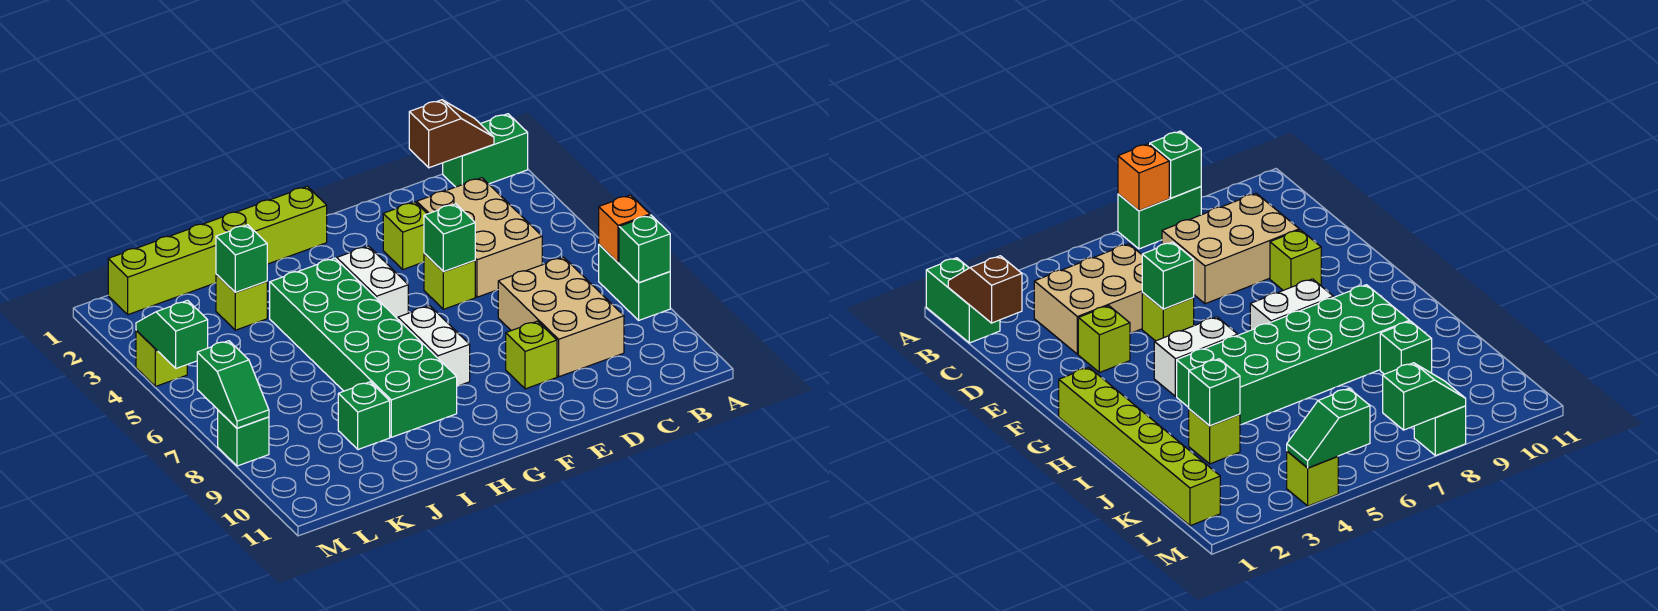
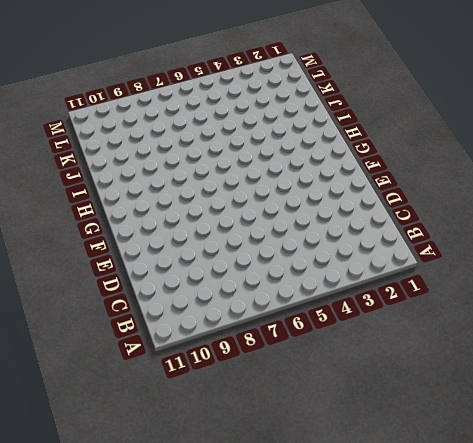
none -> green 1x2 brick [443,114,528,187]
none -> green 1x2 brick [599,245,670,320]
none -> tan 2x3 brick [417,178,542,297]

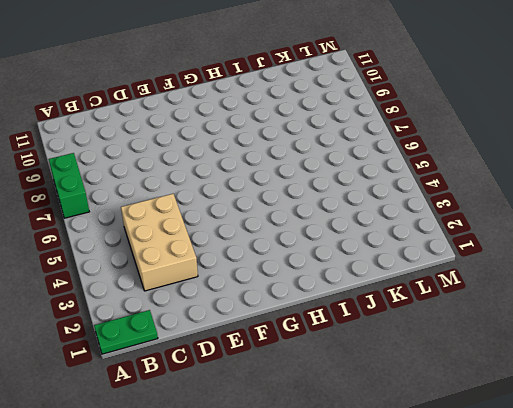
green 1x2 plate [94,310,158,354] -> green 1x2 brick [443,114,528,187]
none -> tan 2x3 brick [498,257,624,377]
none -> lime 1x1 brick [383,202,427,269]
none -> lime 1x1 brick [424,253,475,309]

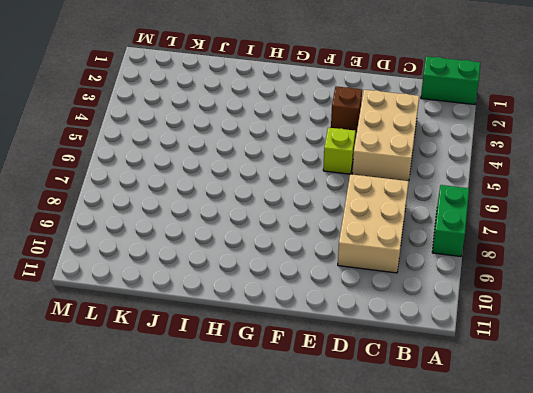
brown 1x1 brick [331,86,362,132] -> lime 1x1 brick [383,202,427,269]
none -> lime 1x1 brick [506,321,557,389]
none -> lime 1x6 brick [108,186,327,315]
none -> white 1x2 brick [337,246,408,319]

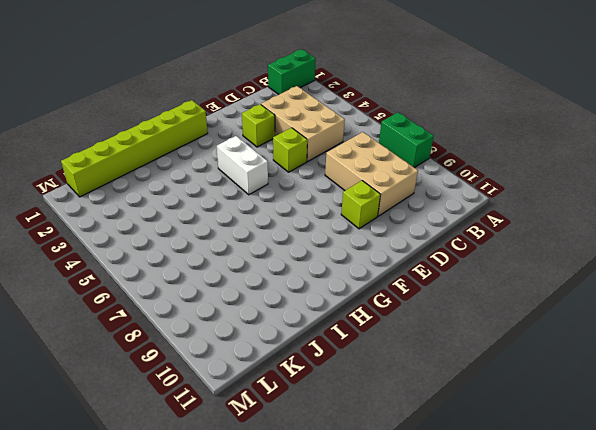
none -> white 1x2 brick [398,306,470,386]
none -> green 2x6 brick [270,258,457,437]
none -> lime 1x1 brick [216,274,267,330]

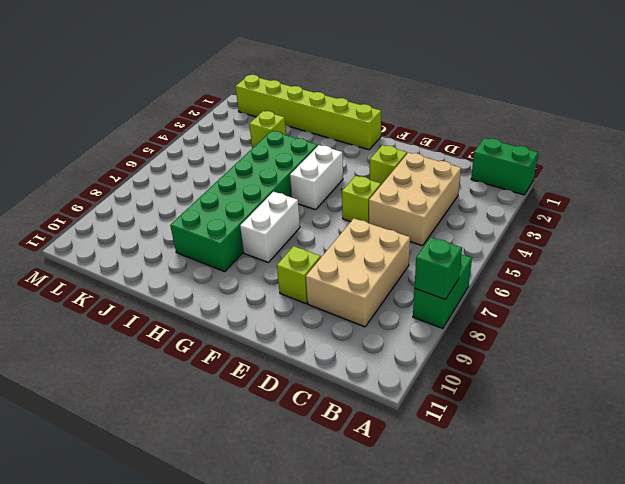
none -> green 1x1 brick [338,382,390,449]
none -> lime 1x1 brick [136,331,187,386]
none -> green 1x1 brick [218,410,269,466]

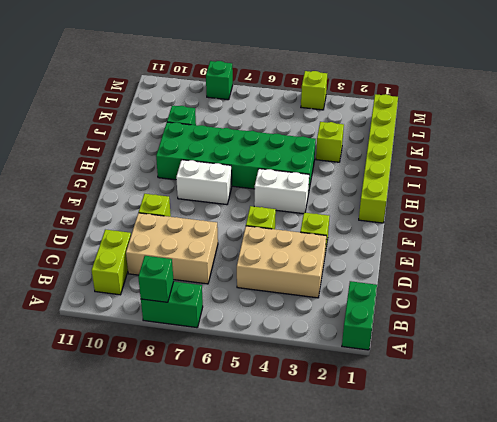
lime 1x2 brick [92,230,131,295] -> none
none -> orange 1x1 brick [599,195,650,263]
none -> brown 1x2 slope [409,100,494,168]
none -> green 1x1 brick [424,204,475,272]

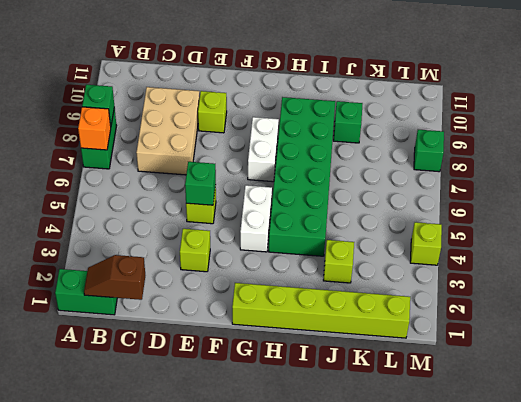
none -> tan 2x3 brick [417,178,542,297]
none -> green 1x1 brick [216,225,267,292]
none -> green 1x2 slope [136,300,208,368]

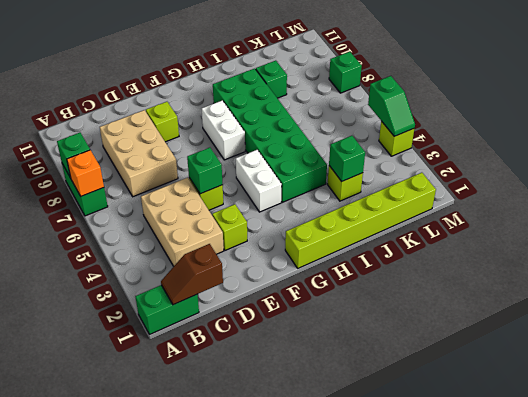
none -> green 1x2 slope [197,341,269,428]

